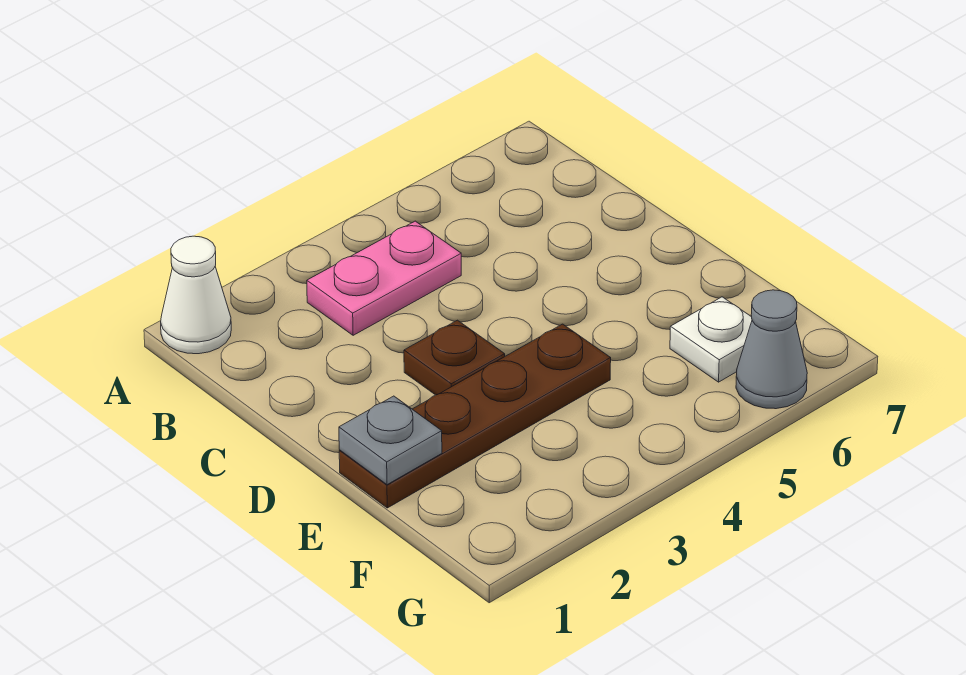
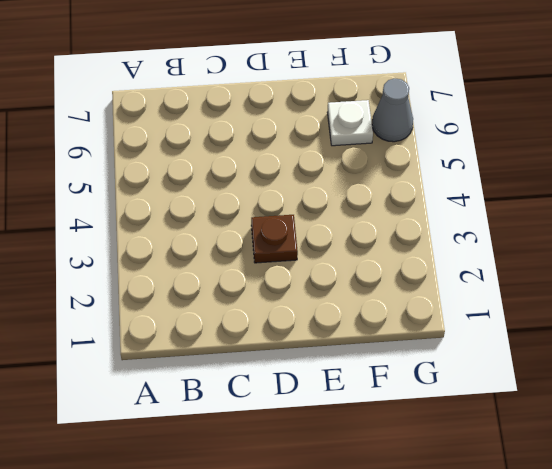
none -> white 1x1 cone [161,236,231,354]
none -> pink 1x2 plate [307,221,461,335]

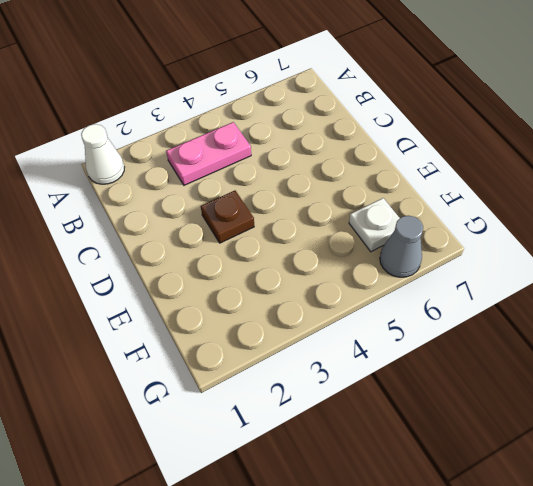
none -> brown 1x4 plate [339,324,611,508]
none -> grey 1x1 plate [339,396,442,485]

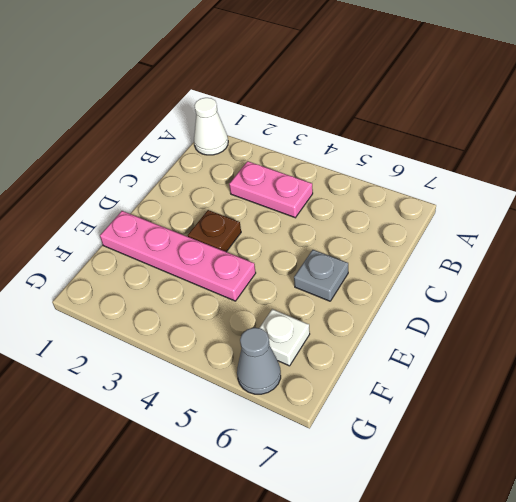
grey 1x1 plate [294,250,348,301] -> grey 1x1 plate moved to [339,396,442,485]
pink 1x4 plate [100,211,256,301] -> brown 1x4 plate [339,324,611,508]

